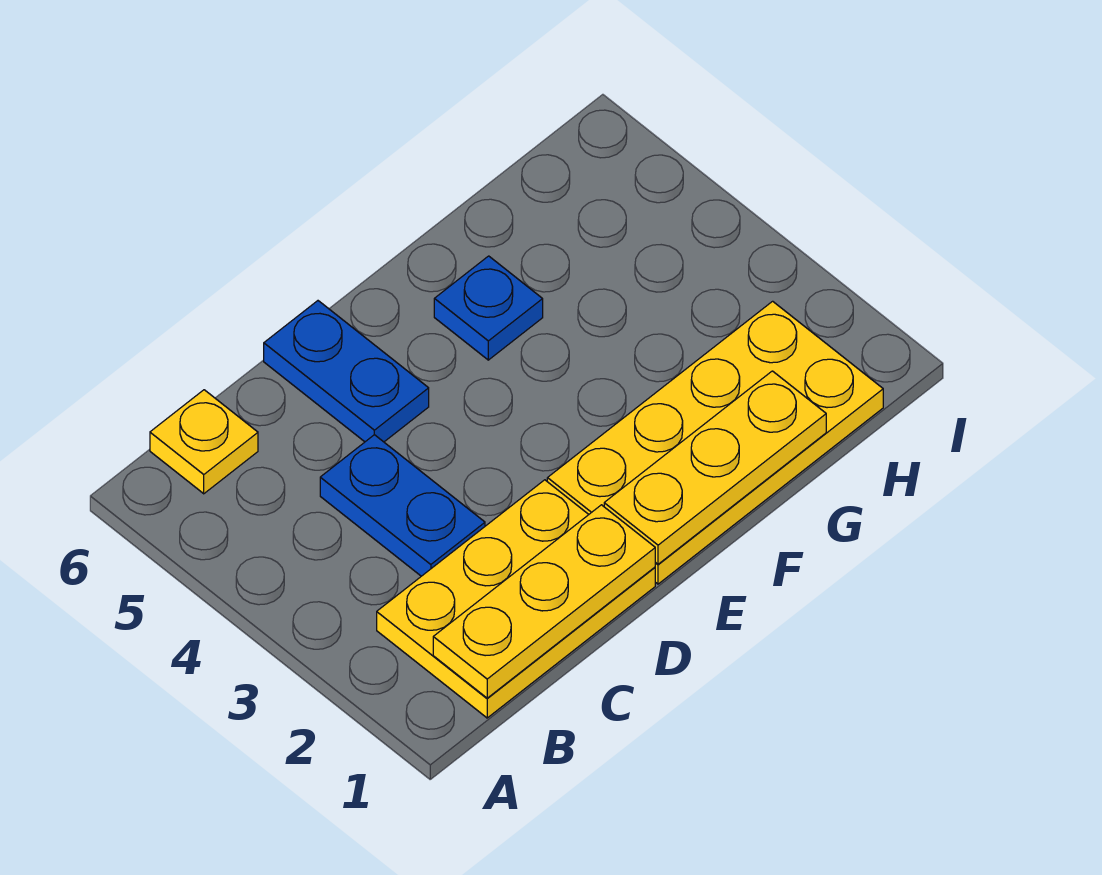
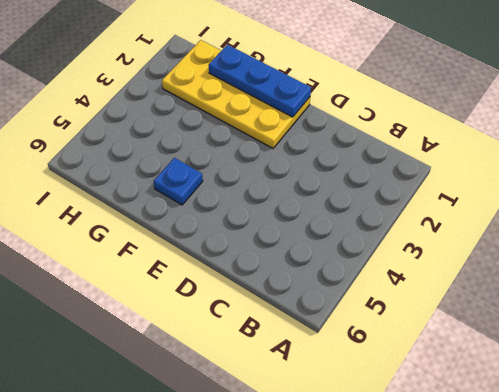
blue 1x3 plate [209,45,311,117] -> yellow 1x3 plate [604,371,826,564]
none -> yellow 2x3 plate [377,480,655,718]
none -> yellow 1x1 plate [150,390,258,494]

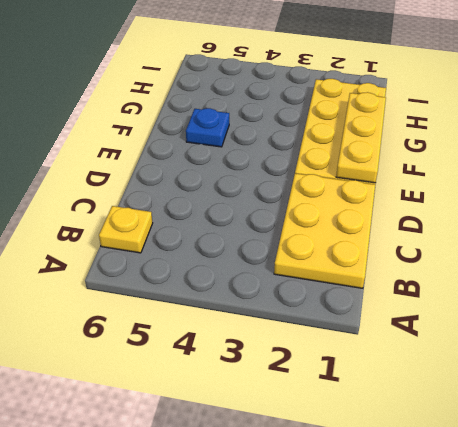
none -> blue 1x2 plate [320,435,485,576]
none -> blue 1x2 plate [264,301,429,442]

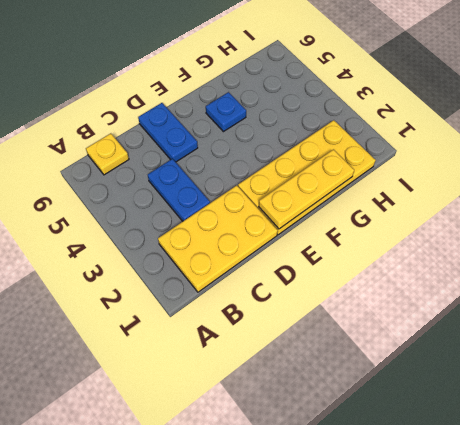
none -> yellow 1x3 plate [433,505,655,698]

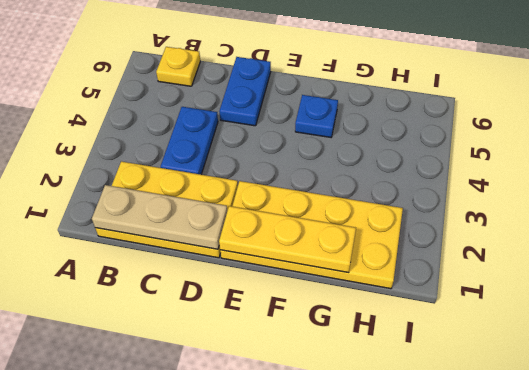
tan 1x3 plate [92,185,227,249] -> yellow 1x3 plate [433,505,655,698]

